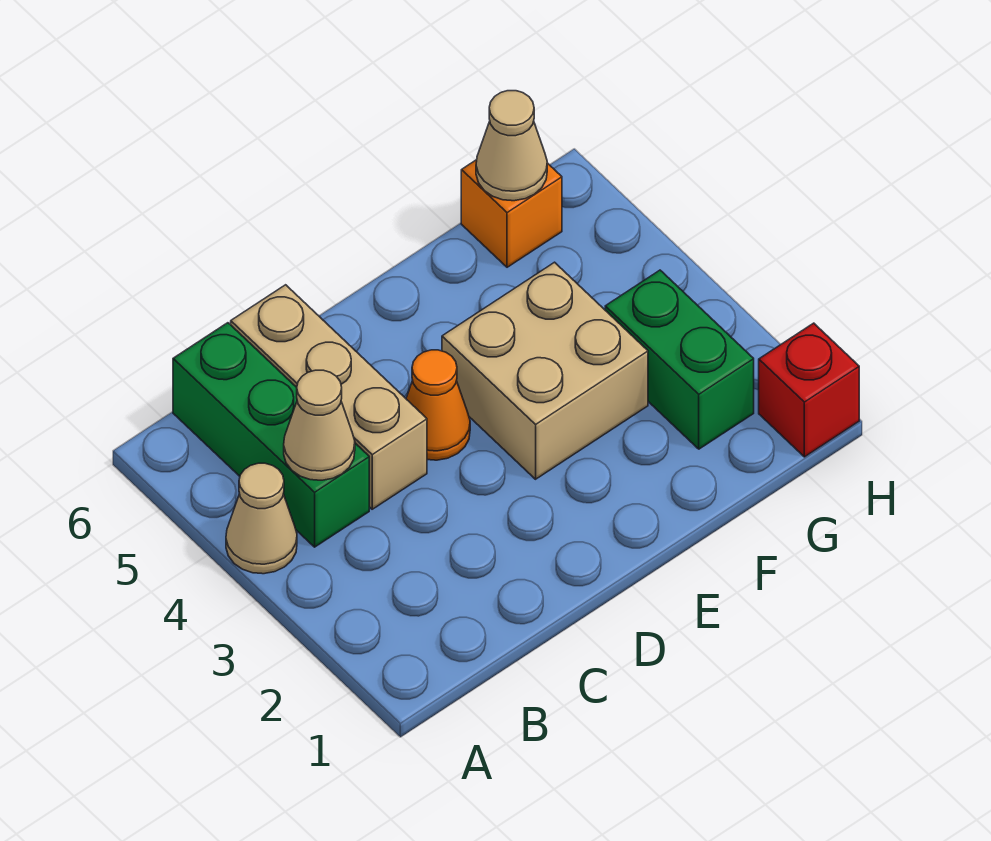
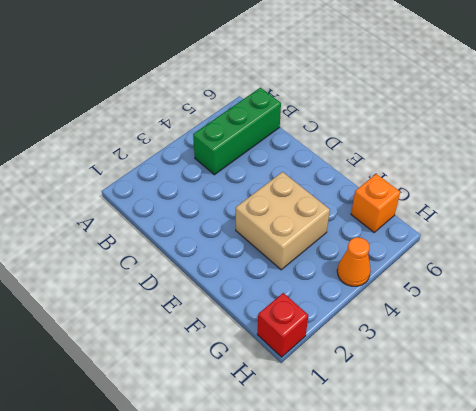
orange 1x1 cone [337,237,371,286] -> orange 1x1 cone moved to [406,350,470,460]
none -> tan 1x1 cone [226,463,297,574]
none -> tan 1x3 brick [231,285,427,509]

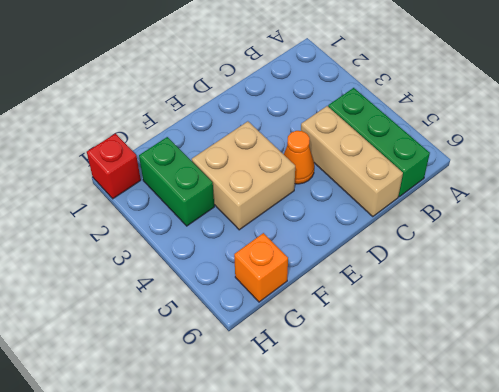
none -> tan 1x1 cone [226,463,297,574]
none -> tan 1x1 cone [284,370,355,480]

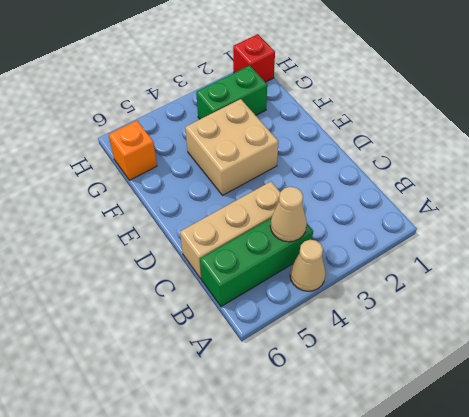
none -> orange 1x1 cone [406,350,470,460]
none -> tan 1x1 cone [476,91,547,201]

